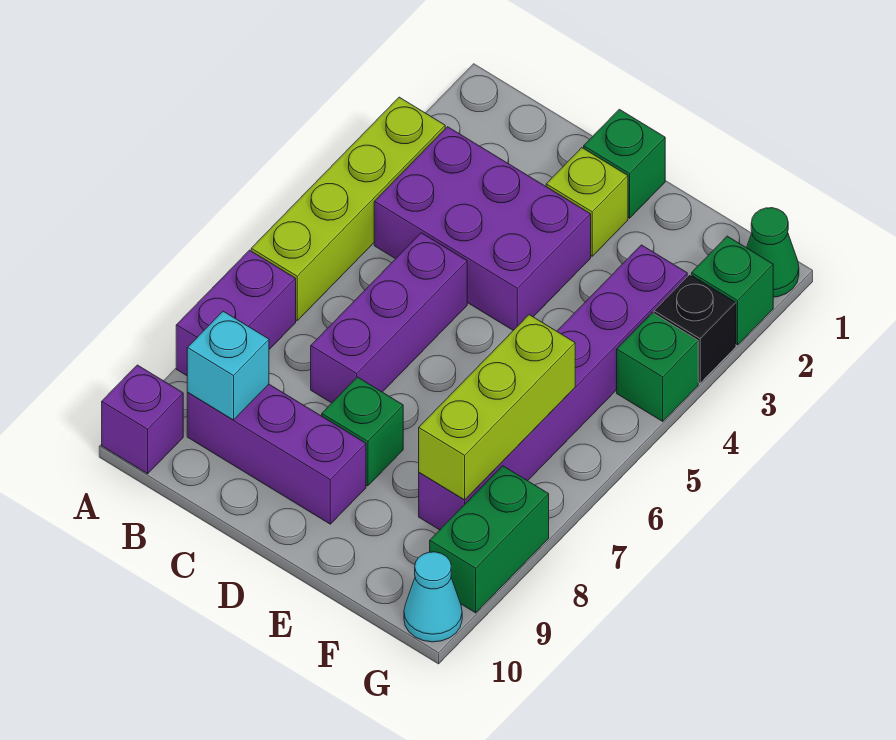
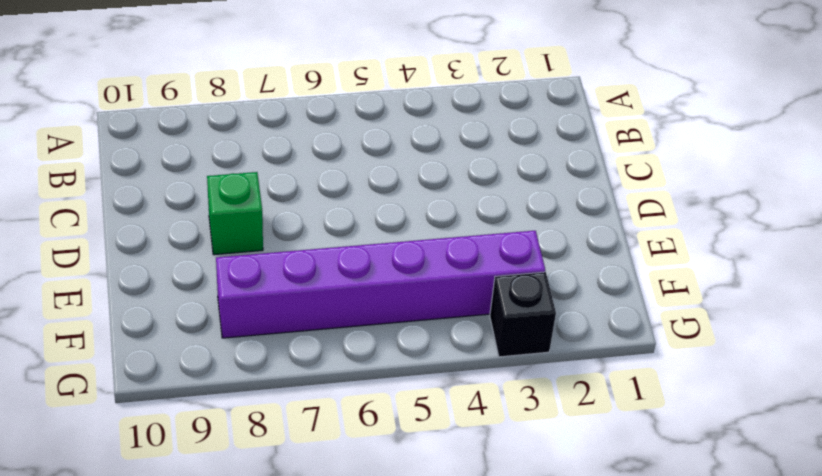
none -> lime 1x4 brick [251,97,445,321]
none -> purple 1x2 brick [176,250,296,376]
none -> purple 1x1 brick [102,365,183,474]

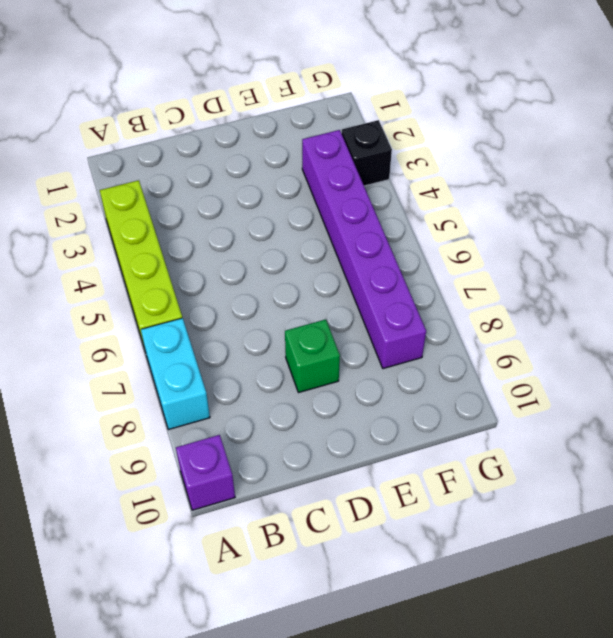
cyan 1x2 brick [141,318,210,430] -> purple 1x2 brick [176,250,296,376]
none -> purple 2x3 brick [374,127,591,330]
none -> purple 1x3 brick [187,384,366,524]
none -> purple 1x3 brick [311,233,467,403]

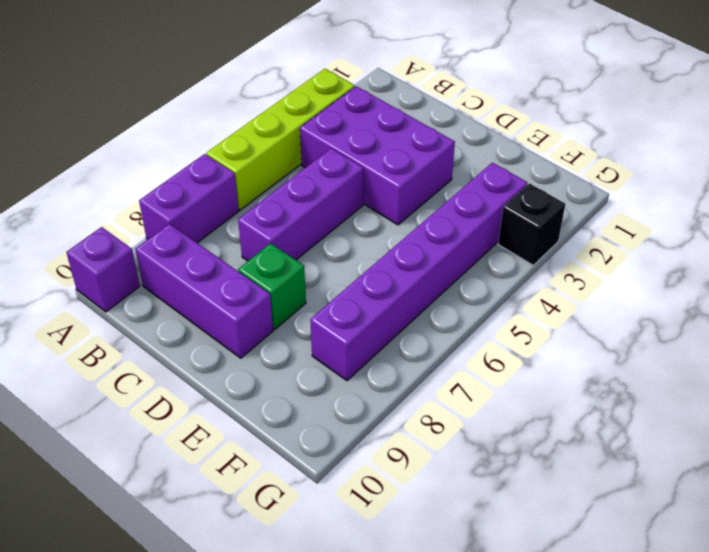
none -> green 1x1 brick [584,109,665,218]
none -> lime 1x1 brick [546,148,628,256]
none -> green 1x1 cone [747,208,799,297]

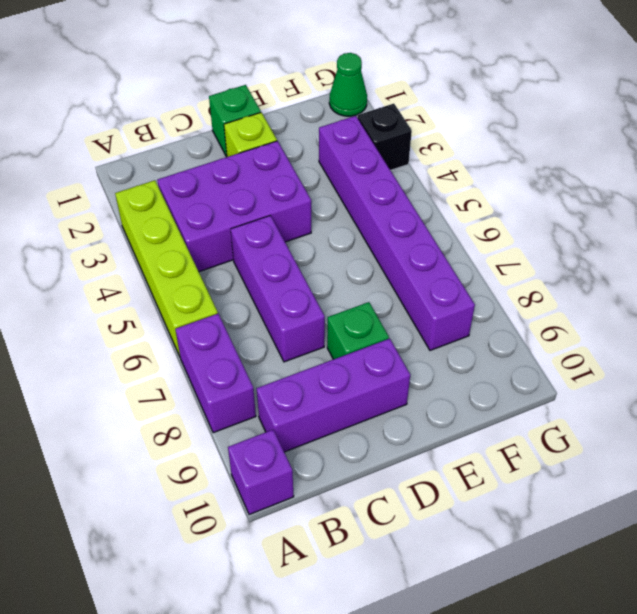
none -> green 1x1 brick [692,236,773,345]
none -> green 1x1 brick [617,313,698,421]
none -> green 1x2 brick [430,466,549,613]

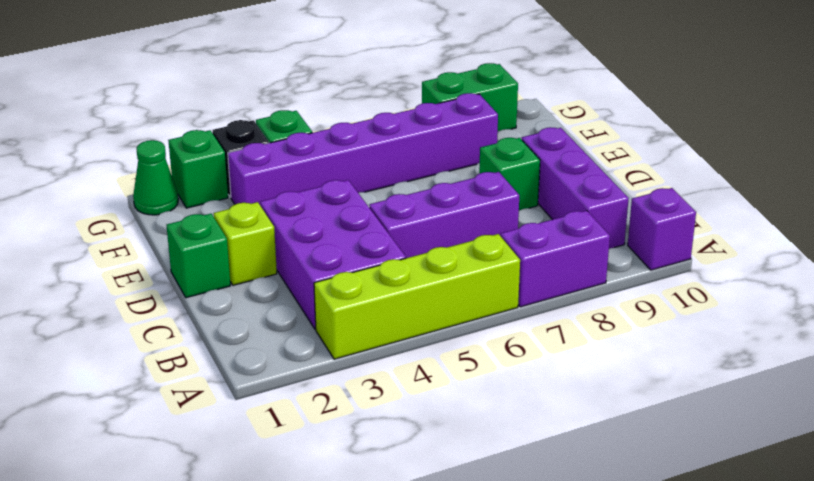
none -> cyan 1x1 cone [404,552,462,642]
none -> cyan 1x1 brick [187,311,269,420]
none -> lime 1x3 brick [419,315,575,500]

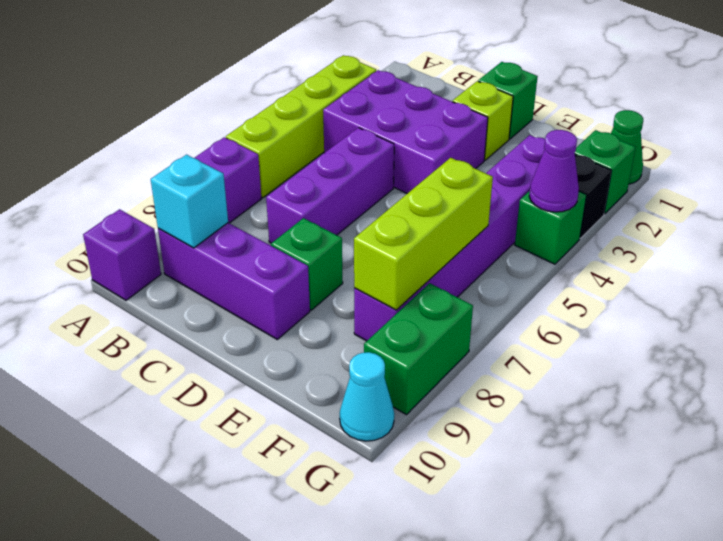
purple 1x1 cone [529,130,579,212] -> none

